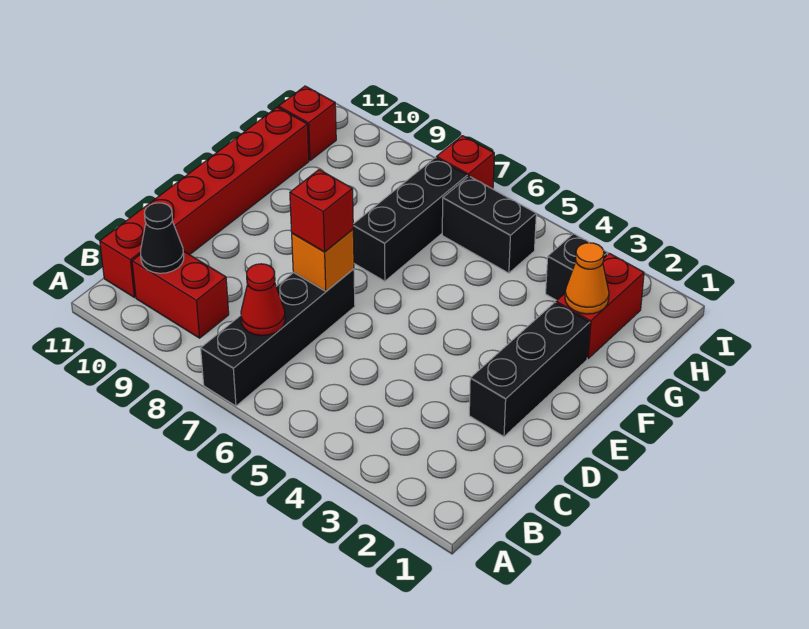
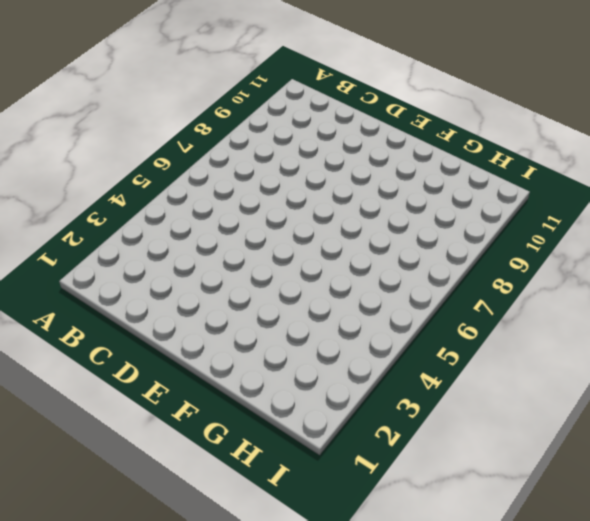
none -> black 1x4 brick [201,269,355,406]
none -> red 1x2 brick [132,251,229,338]
none -> red 1x6 brick [100,107,309,297]

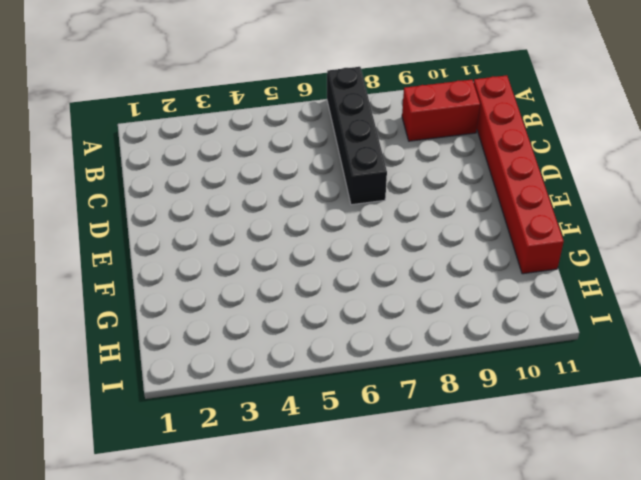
none -> black 1x3 brick [469,302,590,437]
none -> black 1x3 brick [353,158,467,281]
none -> red 1x2 brick [556,253,644,358]

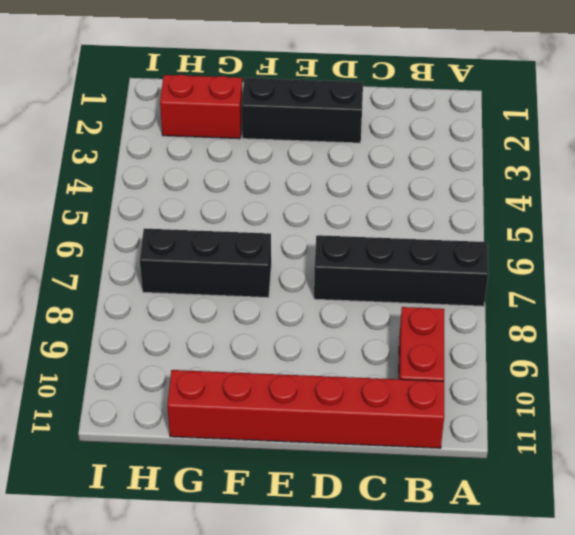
none -> black 1x1 brick [546,234,608,300]
none -> black 1x2 brick [442,176,536,273]
none -> red 1x1 brick [279,86,336,160]

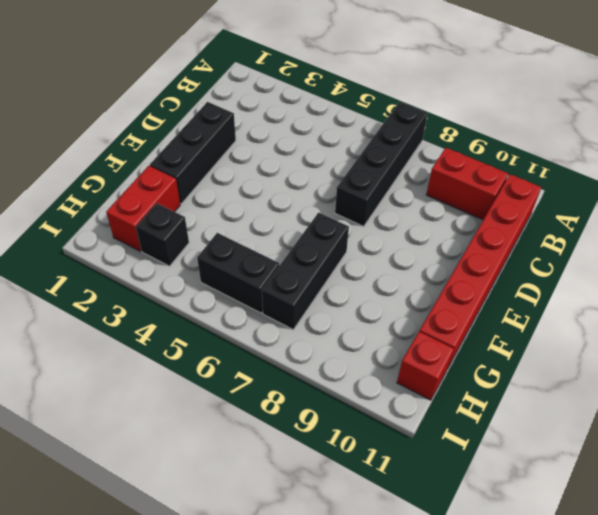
none -> red 1x1 brick [436,136,494,189]
none -> red 1x1 cone [241,264,285,336]
none -> black 1x1 cone [141,203,184,273]

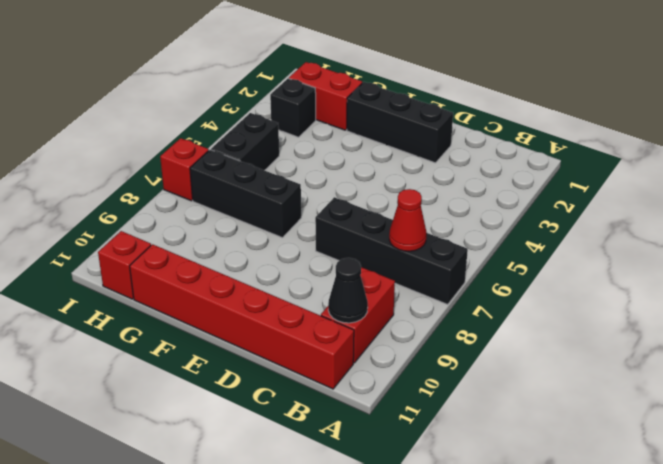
none -> orange 1x1 brick [292,229,354,291]
none -> orange 1x1 cone [565,243,609,314]
none -> red 1x1 brick [290,170,353,252]

